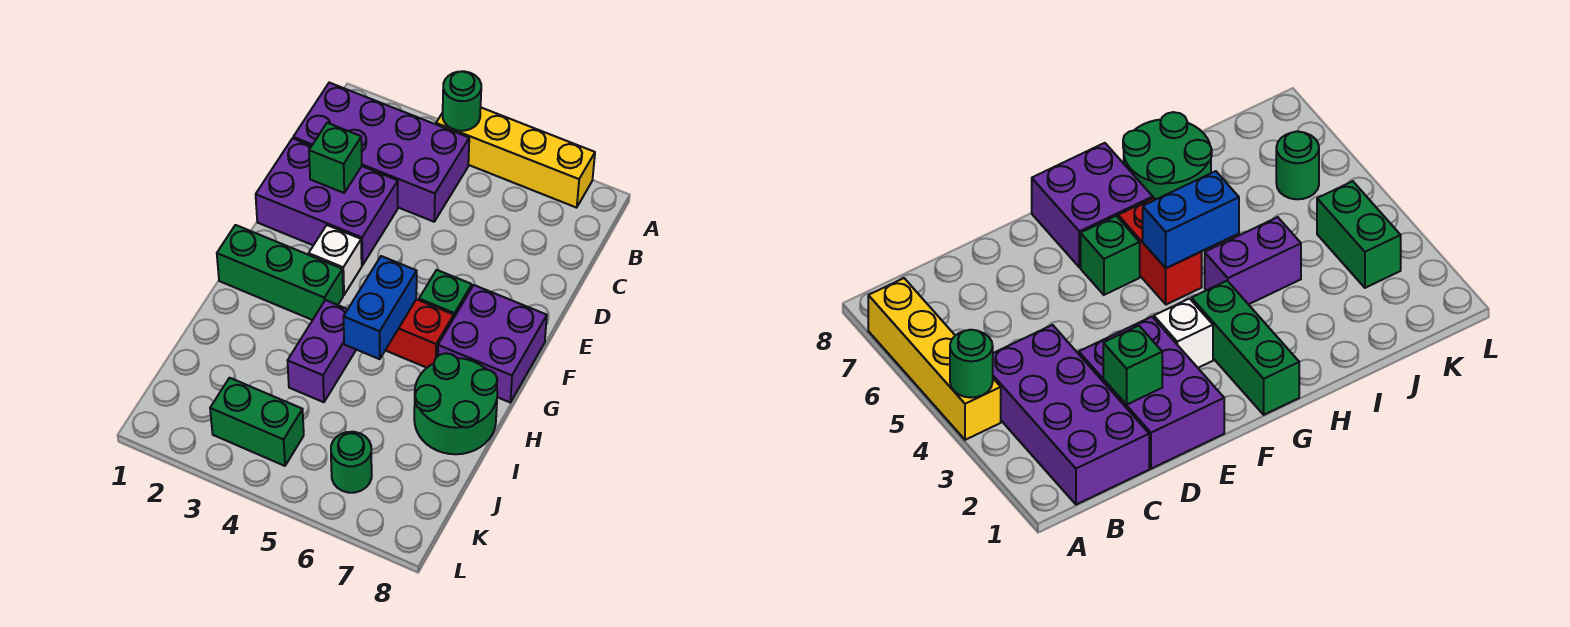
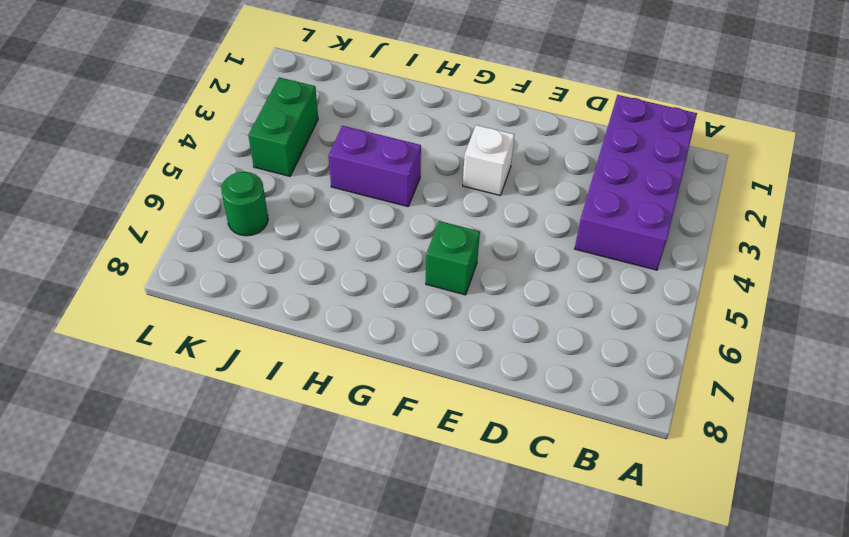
none -> yellow 1x4 brick [436,108,595,208]
none -> purple 2x3 brick [256,138,398,265]
none -> purple 2x2 brick [438,285,547,402]

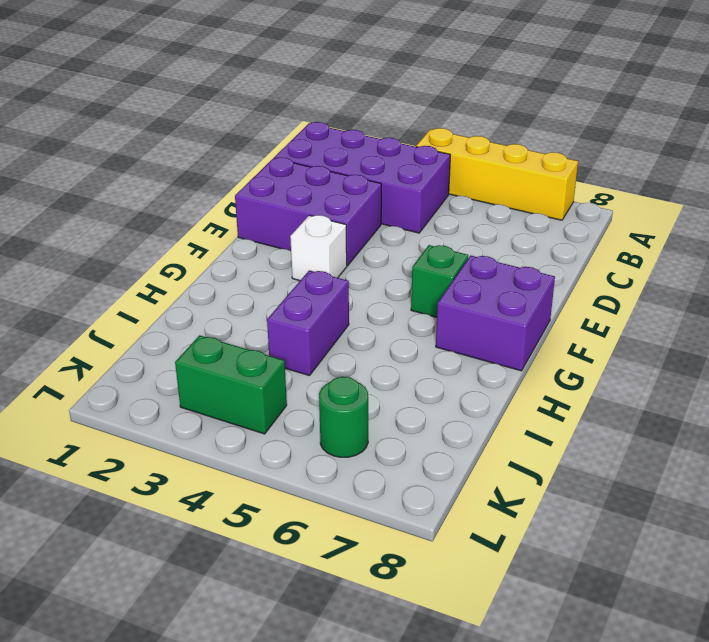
none -> green 1x3 brick [217,225,343,320]
none -> red 1x2 brick [385,299,454,368]
none -> green 2x2 round brick [414,353,497,454]

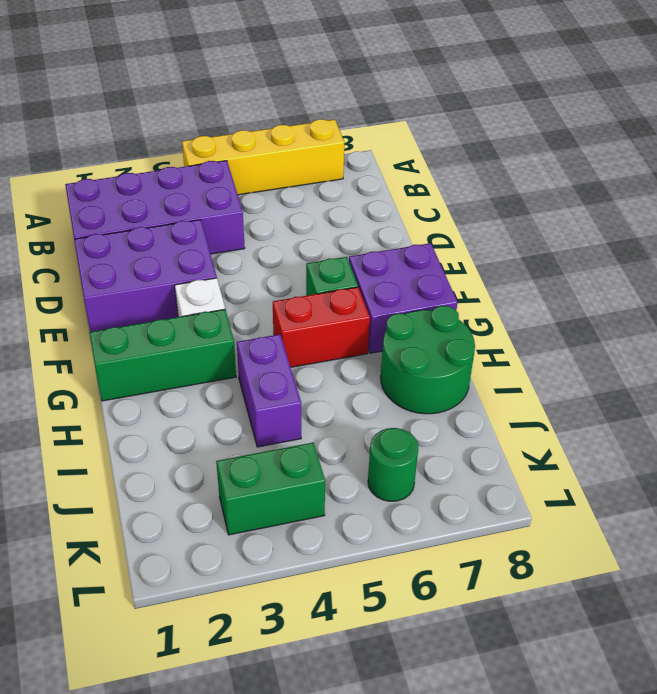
none -> green 1x1 round brick [443,71,481,131]
none -> green 1x1 brick [309,123,362,193]
none -> blue 1x2 brick [344,256,417,359]

